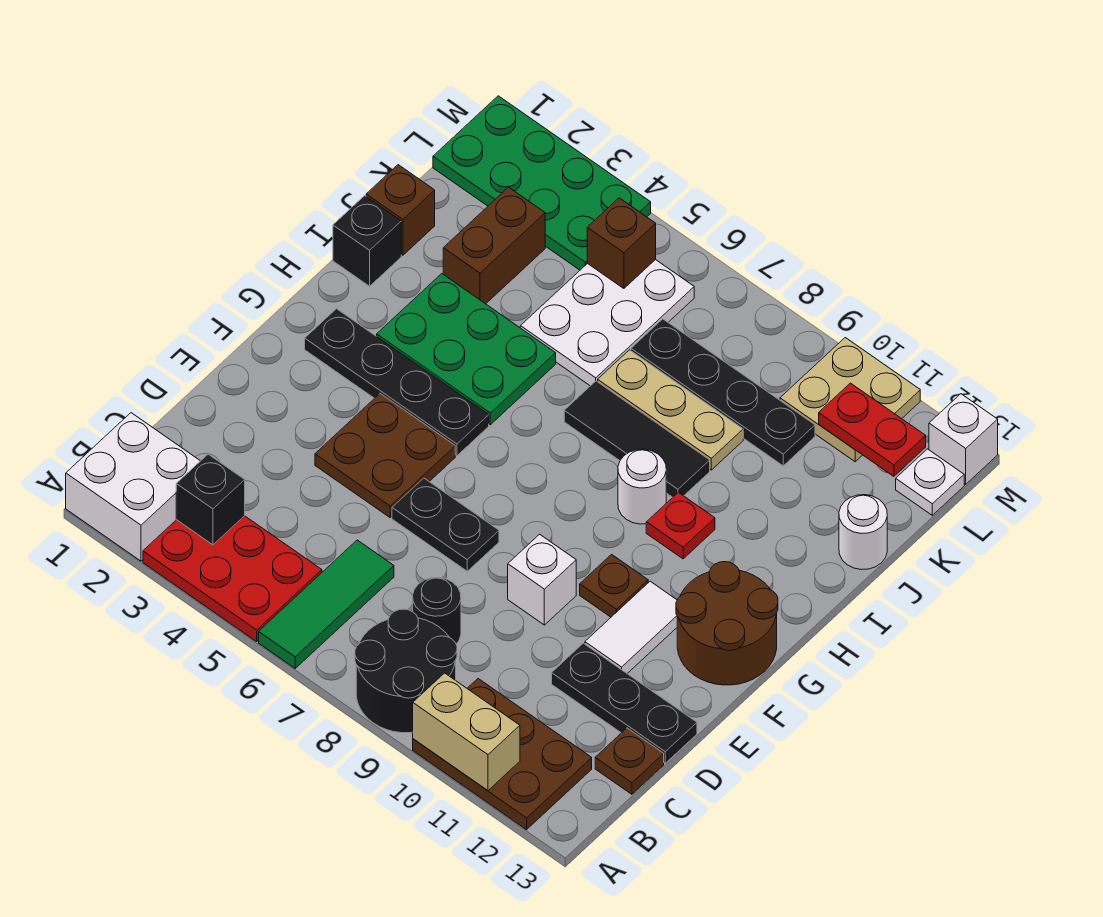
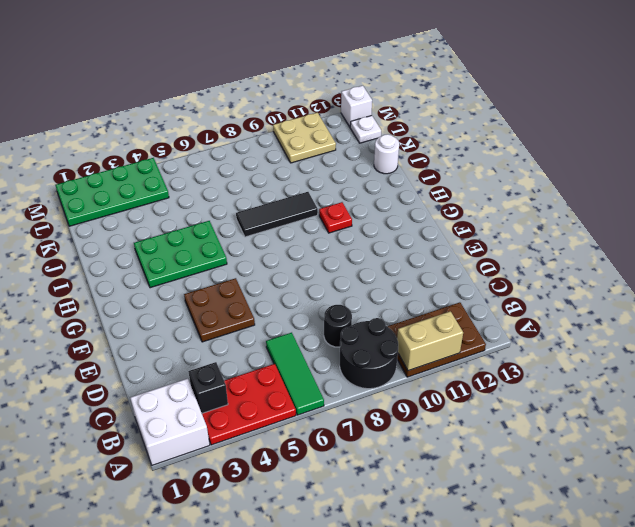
none -> brown 1x1 plate [595,728,664,794]
none -> black 1x3 plate [552,643,697,763]
none -> black 1x2 plate [392,478,499,571]
none -> white 1x1 brick [508,534,576,625]

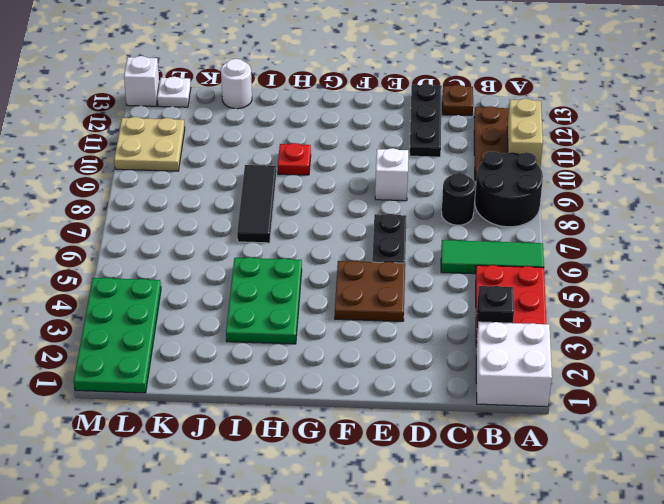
none -> white 1x2 tile [585,581,677,673]
none -> brown 1x1 plate [580,555,648,617]
none -> brown 2x2 round brick [676,562,778,685]
none -> black 1x4 plate [305,309,489,456]

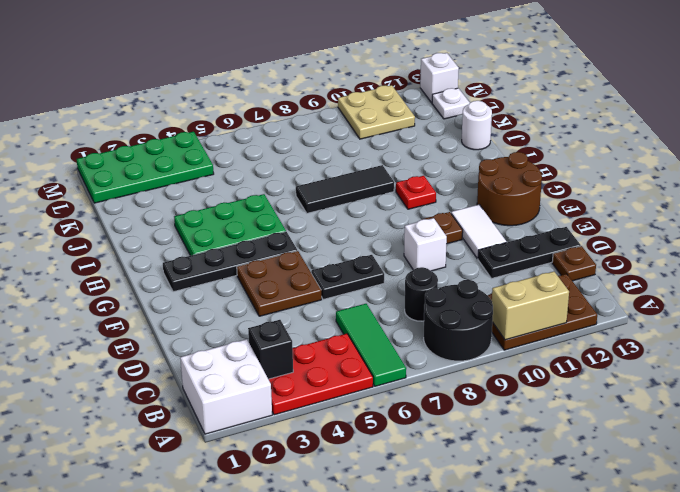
none -> white 1x1 round brick [618,449,666,524]
none -> black 1x1 brick [333,196,401,286]
none -> brown 1x1 brick [366,165,435,255]
none -> brown 1x2 brick [443,187,545,304]

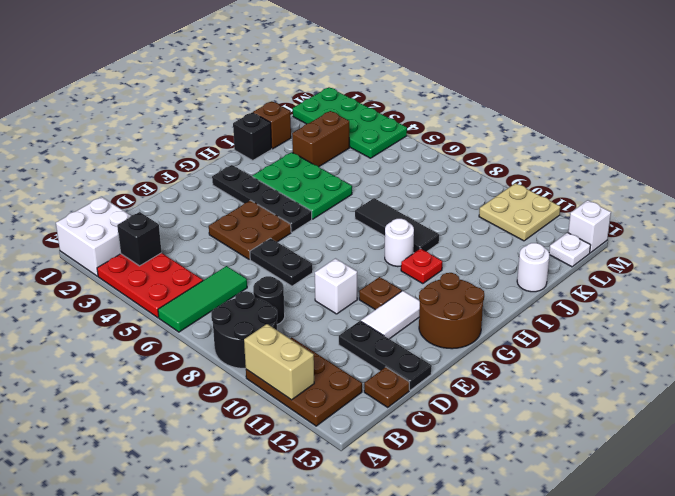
none -> white 2x3 plate [520,259,694,386]
none -> tan 1x3 plate [598,350,743,470]
none -> black 1x4 plate [631,319,815,466]
none -> brown 1x1 brick [587,198,656,288]

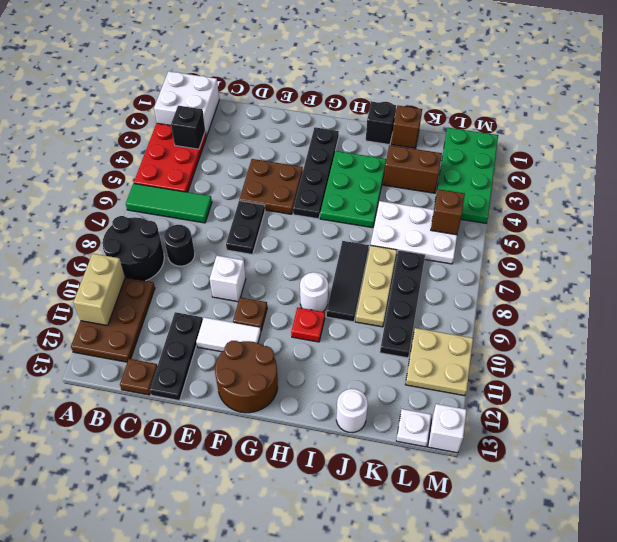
none -> red 1x2 plate [819,383,926,476]

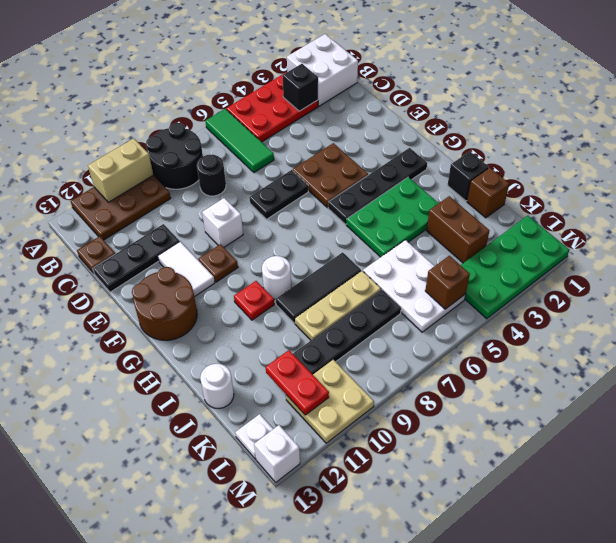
red 1x2 plate [266,350,329,415] -> red 1x2 plate turned to [819,383,926,476]

